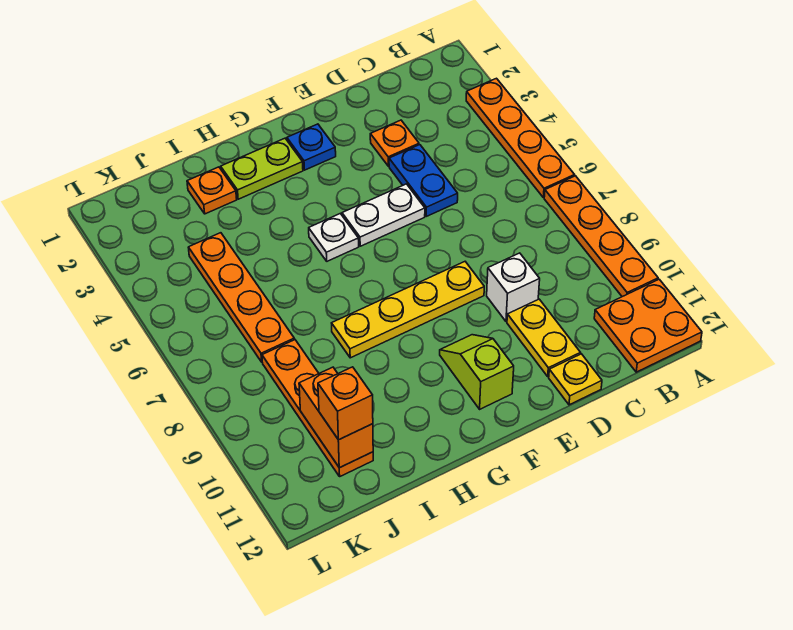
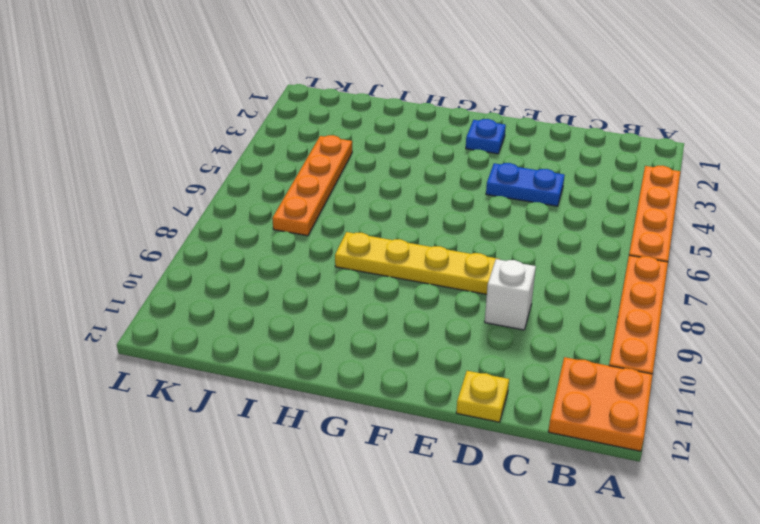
blue 1x2 plate [486,163,565,206] -> blue 1x2 plate turned to [389,145,458,216]
none -> orange 1x1 plate [370,120,419,166]
none -> yellow 1x2 plate [507,299,580,376]
none -> white 1x2 plate [342,184,425,246]

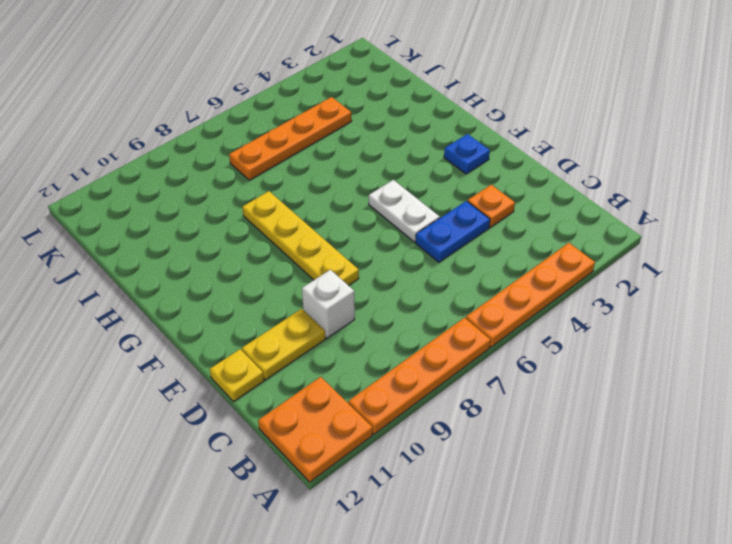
none -> lime 1x2 slope [440,335,514,409]
none -> lime 1x2 plate [221,138,303,199]
none -> white 1x1 plate [309,214,359,261]

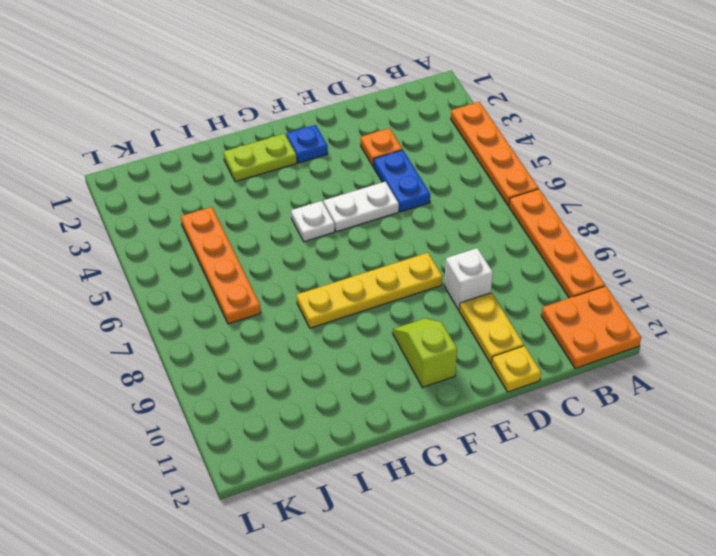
none -> orange 1x1 plate [187,167,237,214]
none -> orange 1x4 plate [262,340,373,476]
none -> orange 1x2 brick [299,367,373,468]

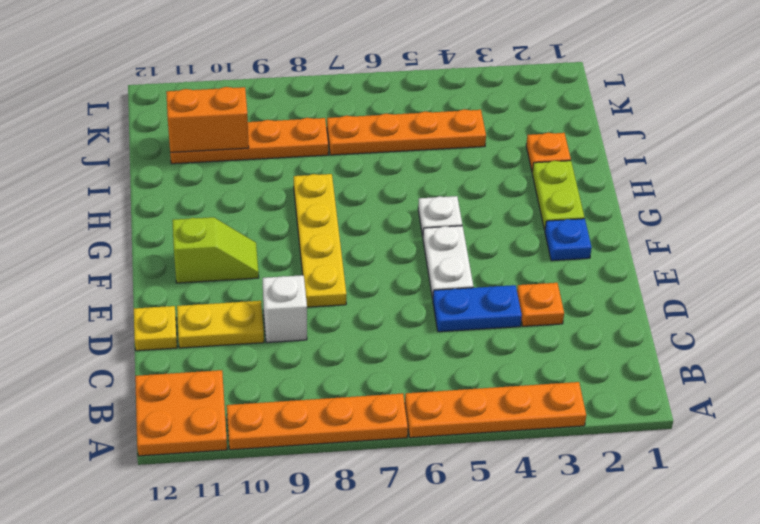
none -> orange 1x1 brick [318,367,373,440]

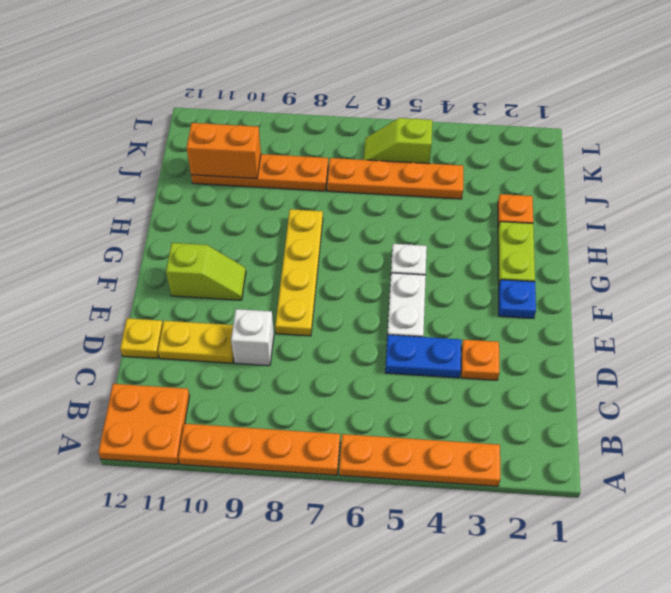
lime 1x2 slope [364,118,432,164] -> none
none -> orange 1x1 brick [318,367,373,440]

